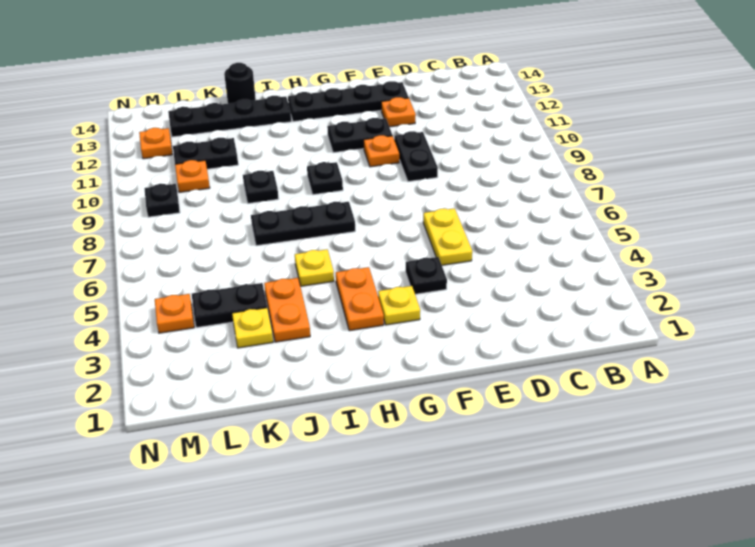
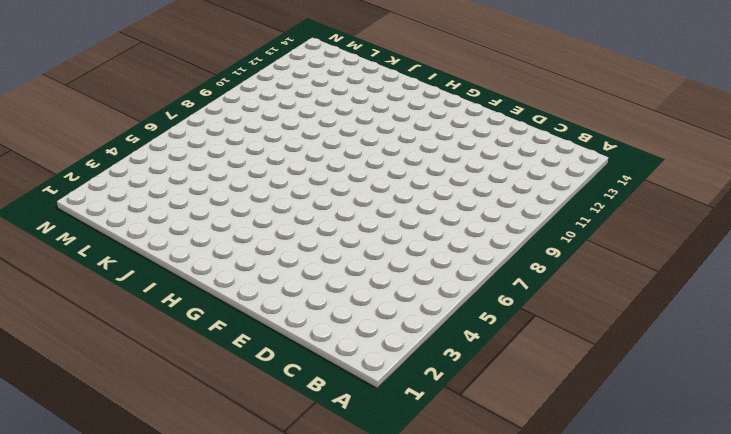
none -> yellow 1x2 plate [423,208,472,265]
none -> black 1x2 plate [394,131,438,182]
none -> orange 1x1 plate [381,97,416,127]

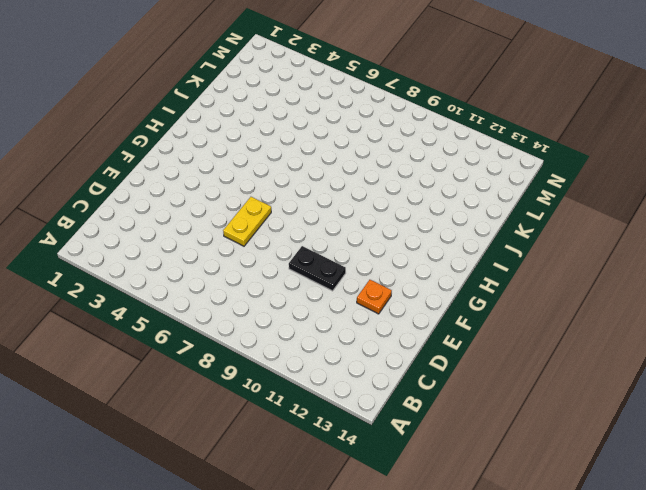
yellow 1x2 plate [223,197,271,246] -> yellow 1x2 plate turned to [423,208,472,265]
none -> black 1x4 plate [288,81,409,122]
none -> black 1x1 plate [406,257,447,294]
none -> orange 1x1 plate [364,135,399,167]

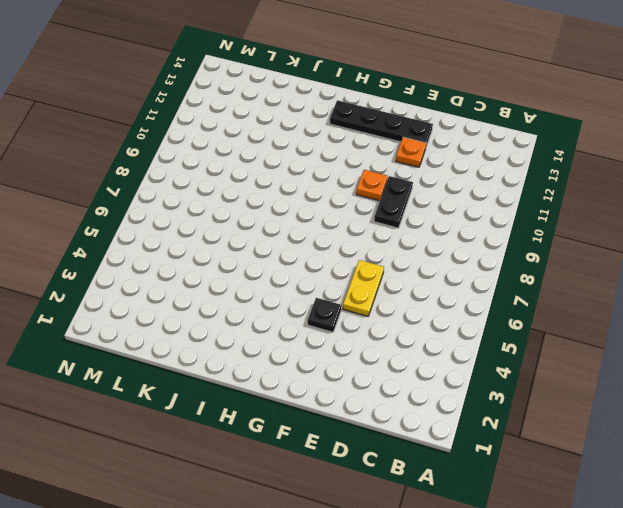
none -> black 1x2 plate [327,118,392,153]
none -> yellow 1x1 plate [378,286,420,325]
none -> orange 1x2 plate [336,267,384,331]

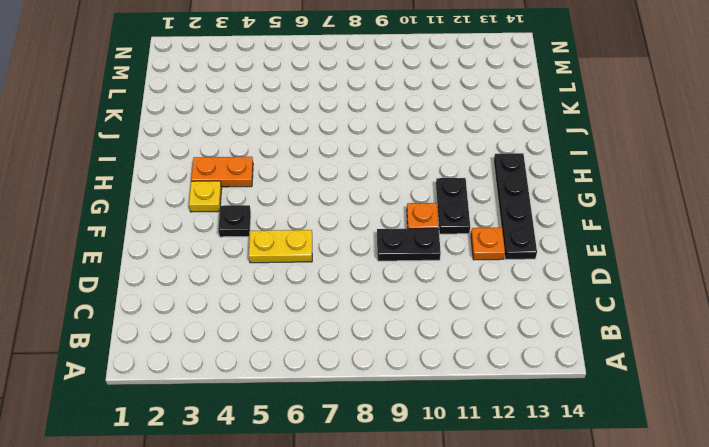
none -> black 1x3 plate [251,202,355,246]
none -> black 1x1 plate [307,162,343,195]
none -> yellow 1x1 plate [295,249,334,286]

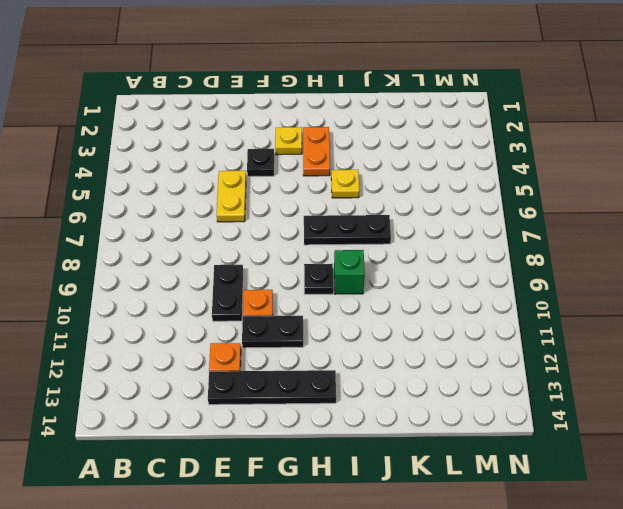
green 1x1 brick [334,250,365,294] -> none
none -> black 1x4 plate [168,96,291,137]
none -> orange 1x2 plate [264,278,310,342]
none -> black 1x1 plate [243,171,279,203]

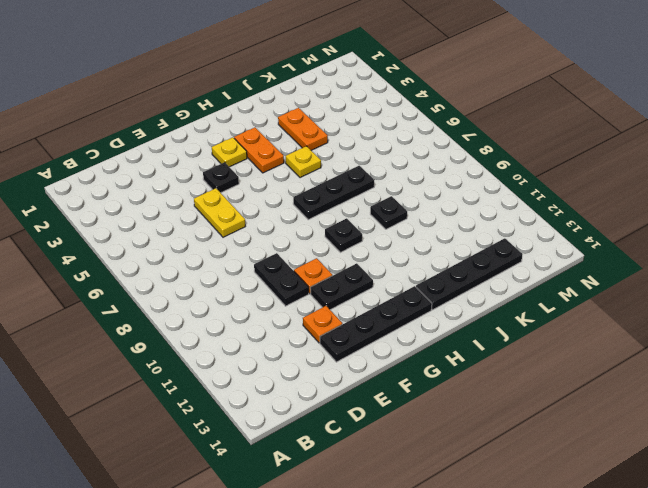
none -> black 1x1 round brick [224,63,256,104]
none -> yellow 1x1 plate [232,308,273,348]
none -> black 1x2 plate [192,283,267,328]

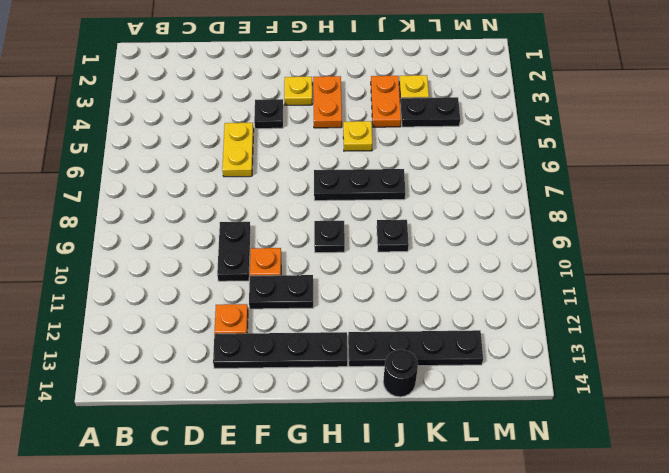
none -> black 1x2 plate [173,138,238,169]
none -> orange 1x1 plate [175,160,210,192]
none -> orange 1x1 plate [155,294,194,333]

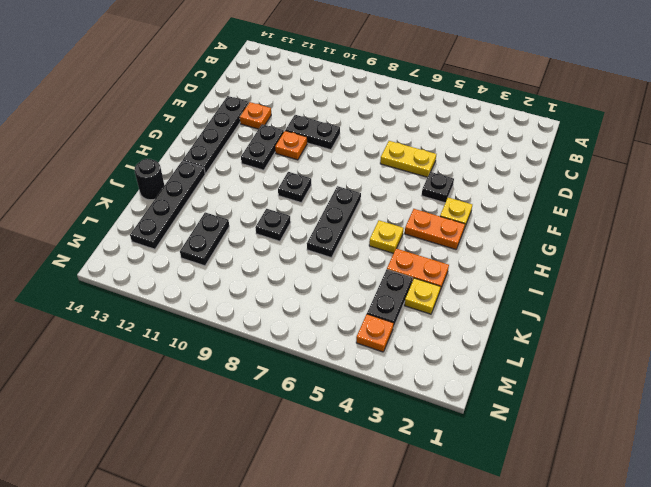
none -> orange 1x1 plate [175,160,210,192]
none -> black 1x1 plate [144,184,180,217]
none -> orange 1x1 plate [139,128,173,159]

